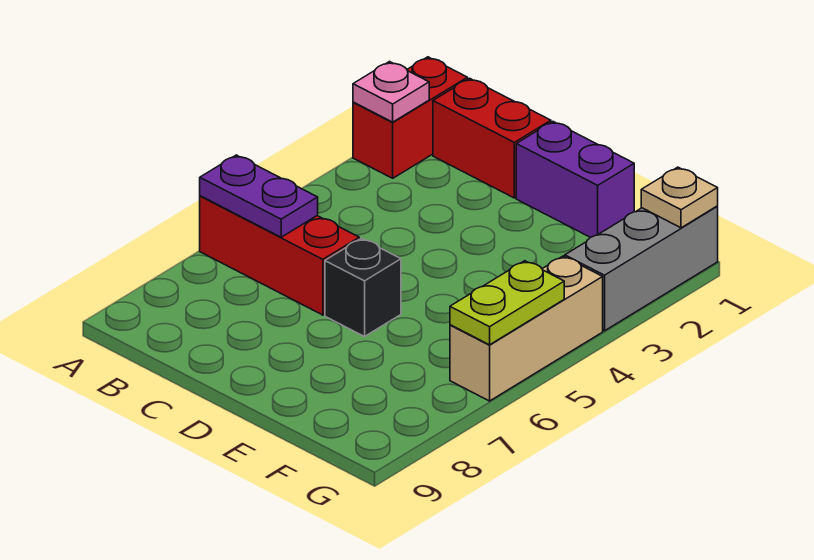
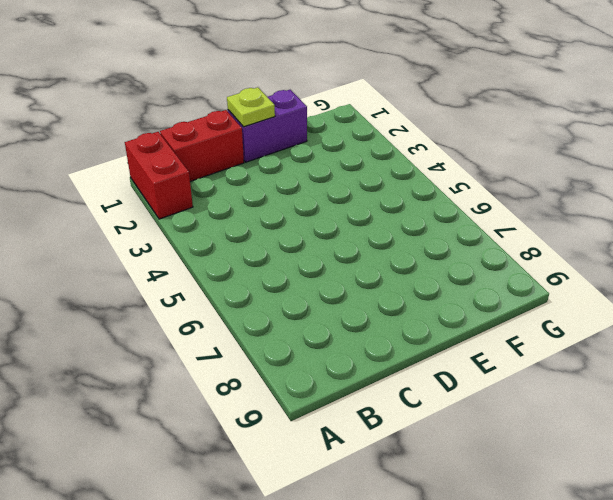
lime 1x1 plate [227,87,275,127] -> none
none -> red 1x3 brick [200,196,359,315]
none -> black 1x1 brick [325,238,401,337]

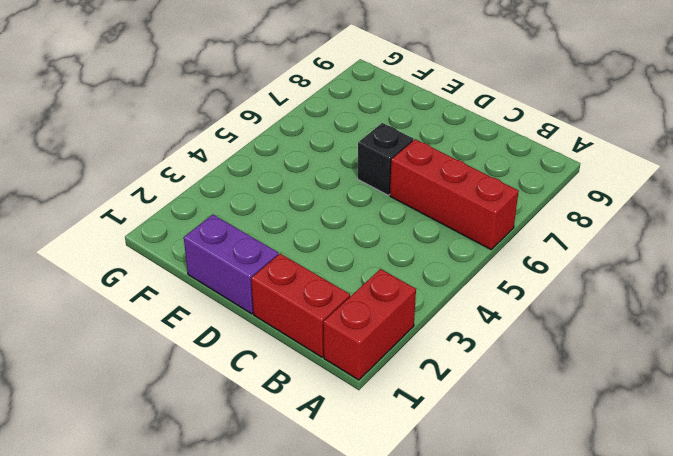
none -> grey 1x3 brick [565,206,718,331]
none -> tan 1x3 brick [450,256,603,401]

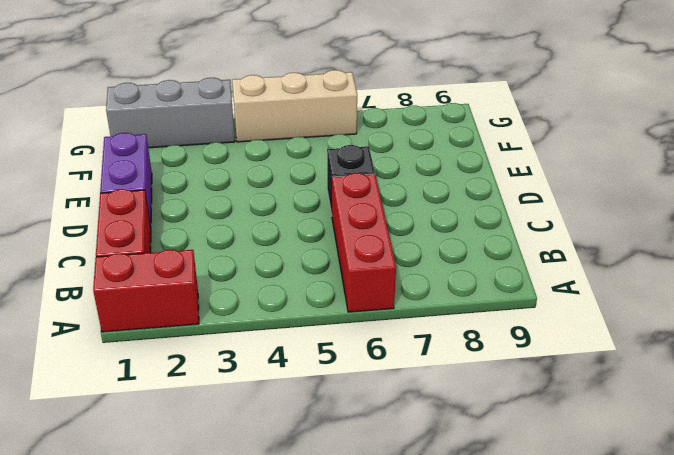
none -> pink 1x1 plate [353,62,429,122]
none -> purple 1x2 plate [200,155,318,237]

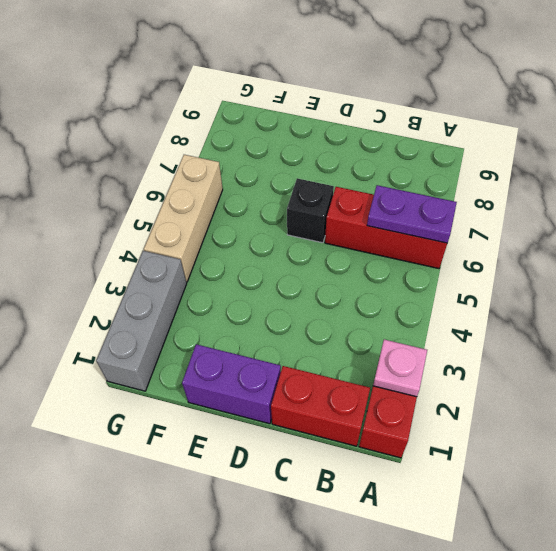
none -> tan 1x1 plate [641,167,718,228]
none -> lime 1x2 plate [450,261,564,345]

